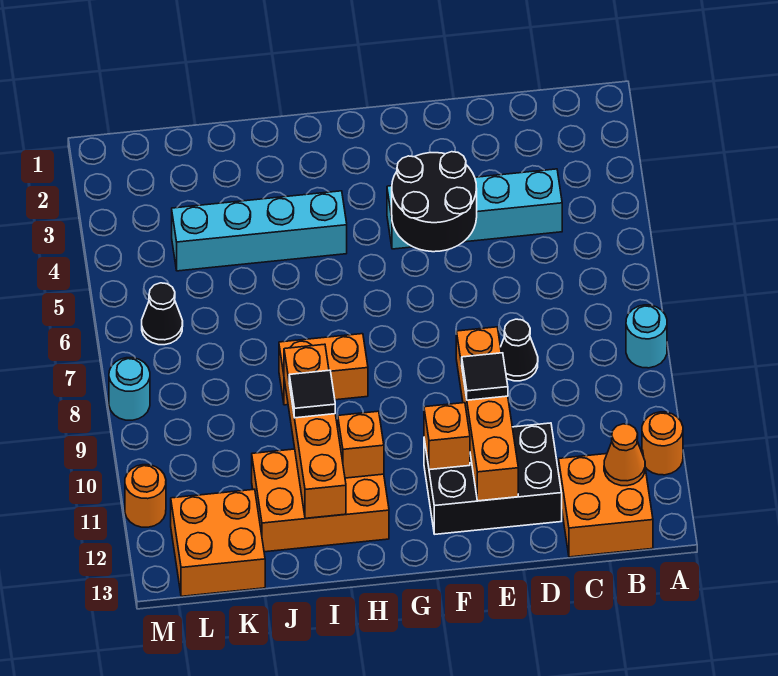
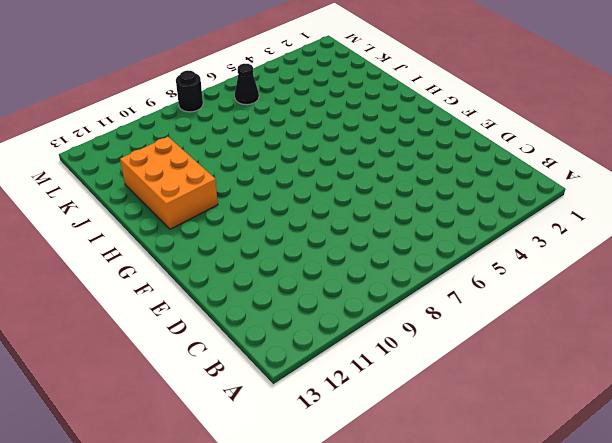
black 1x1 round brick [176,70,203,112] -> cyan 1x1 round brick [109,358,150,420]
none -> cyan 1x1 round brick [626,305,667,368]
none -> orange 1x1 round brick [642,412,683,475]
none -> orange 2x2 brick [559,450,653,557]

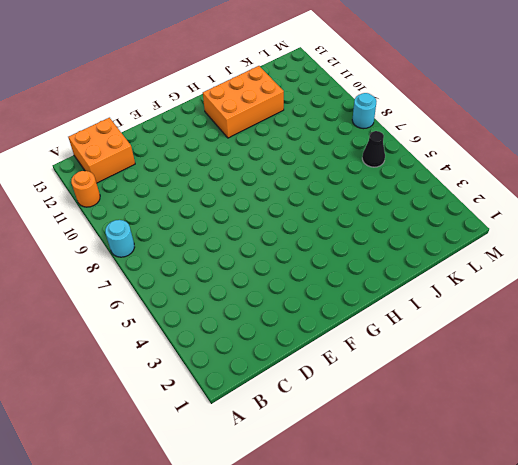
none -> cyan 1x4 brick [387,169,562,249]
none -> black 1x1 cone [501,319,538,381]
none -> black 2x3 brick [424,423,562,534]

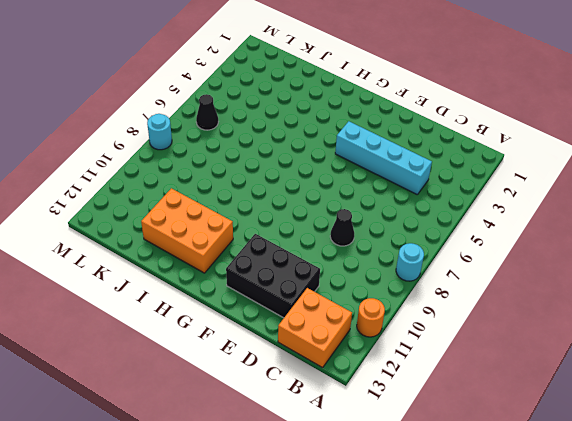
none -> cyan 1x4 brick [172,191,347,271]
none -> orange 1x2 brick [279,334,368,405]
none -> orange 2x2 brick [171,489,265,596]

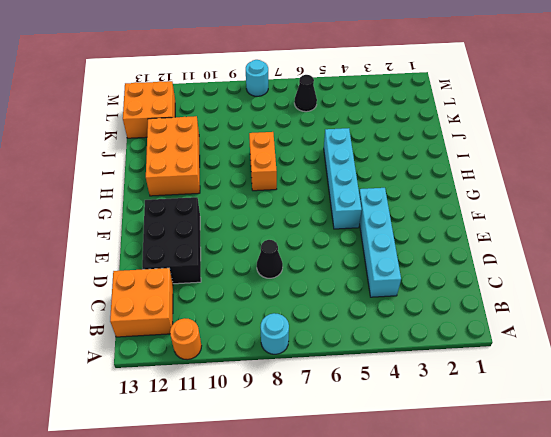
cyan 1x4 brick [324,128,362,229] -> cyan 1x4 brick moved to [172,191,347,271]
none -> orange 1x1 round brick [125,465,166,527]
none -> orange 1x1 cone [604,424,645,486]
none -> black 2x2 round brick [392,152,477,252]

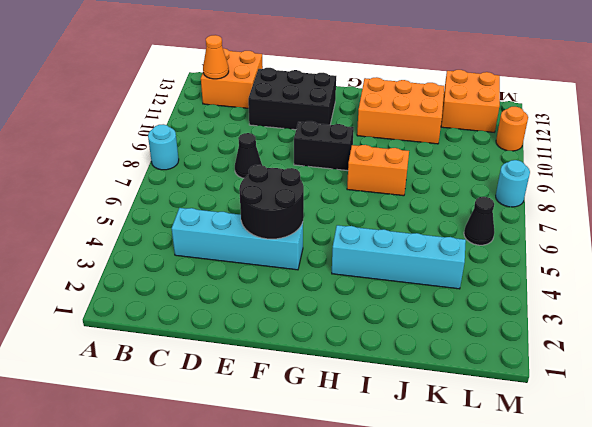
black 1x2 brick [294,121,354,171] -> none
none -> orange 1x1 round brick [642,412,683,475]
none -> orange 1x4 brick [456,327,518,501]
none -> orange 1x1 brick [424,403,470,470]

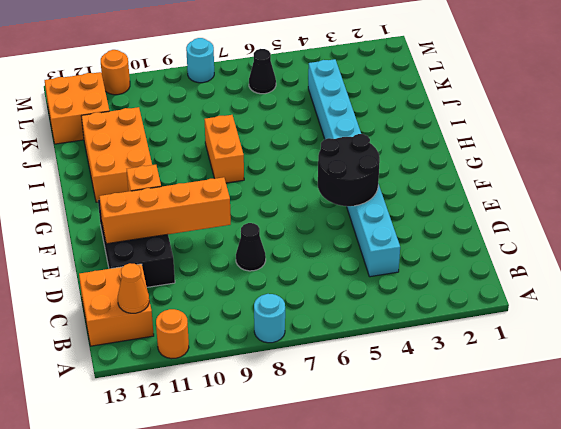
none -> orange 1x1 brick [338,411,384,478]
none -> orange 1x4 brick [284,344,346,518]
none -> black 1x1 tile [462,353,508,400]

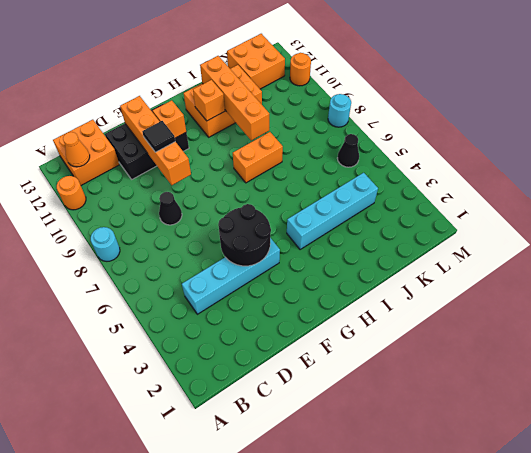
none -> black 1x1 tile [289,370,335,418]

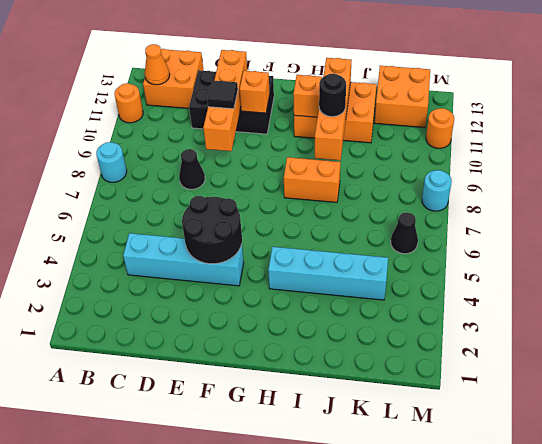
black 1x1 round brick [319,73,346,117] -> black 1x1 tile [289,370,335,418]

